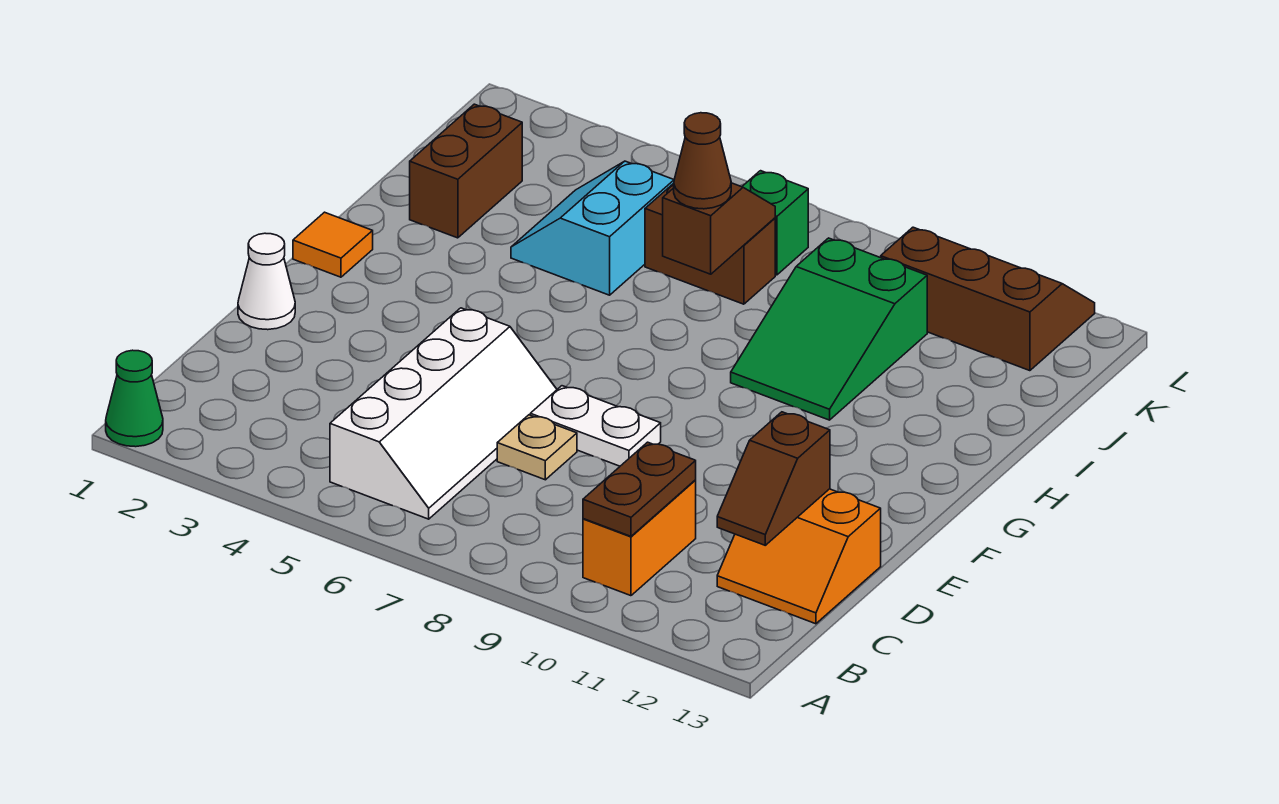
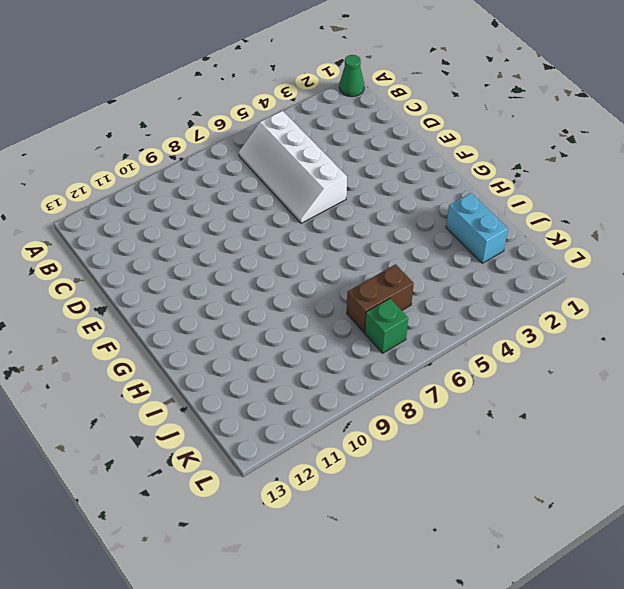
cyan 1x2 brick [446,193,508,263] -> brown 1x2 brick [410,104,522,238]
none -> orange 1x2 brick [583,480,696,596]
none -> orange 2x2 slope [717,489,881,624]
none -> tan 1x1 plate [497,415,577,480]

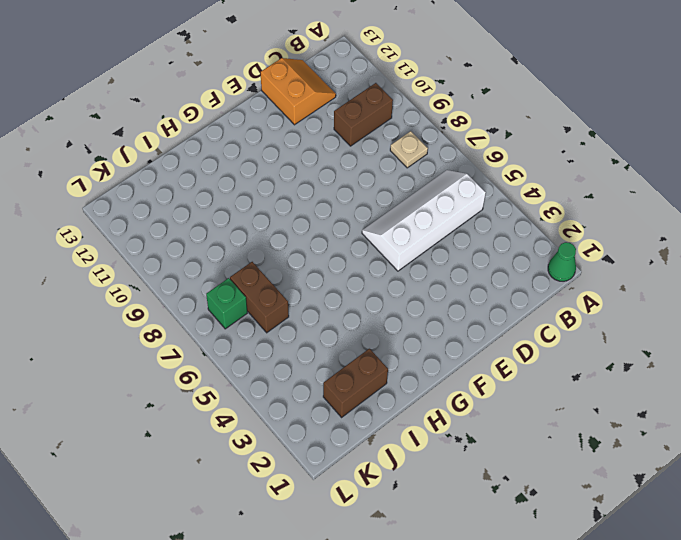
tan 1x1 plate [390,131,428,168] -> tan 1x1 plate moved to [497,415,577,480]
brown 1x2 brick [334,83,393,146] -> orange 1x2 brick [583,480,696,596]
none -> white 1x1 cone [238,233,295,330]
none -> white 1x2 plate [530,386,661,466]
none -> orange 1x1 tile [293,212,373,277]

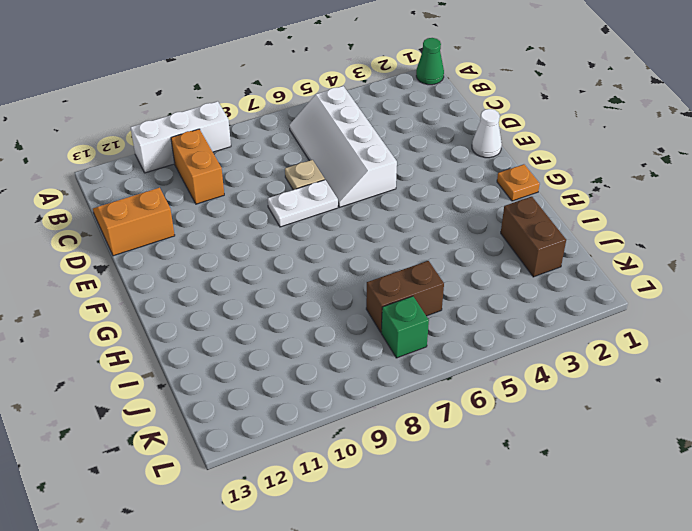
white 1x3 brick [130,101,231,173] -> none
orange 1x1 plate [497,164,540,201] -> orange 1x1 tile [293,212,373,277]
none -> green 2x3 slope [731,238,927,420]
none -> cyan 2x2 slope [511,161,674,295]
none -> brown 2x3 slope [881,227,1095,371]

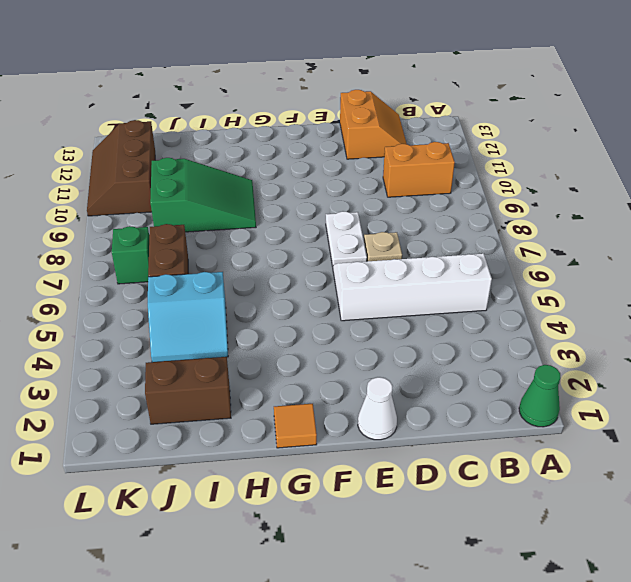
none -> brown 1x2 plate [583,442,696,536]
none -> brown 1x2 slope [717,412,830,545]
none -> brown 1x2 slope [663,183,775,274]

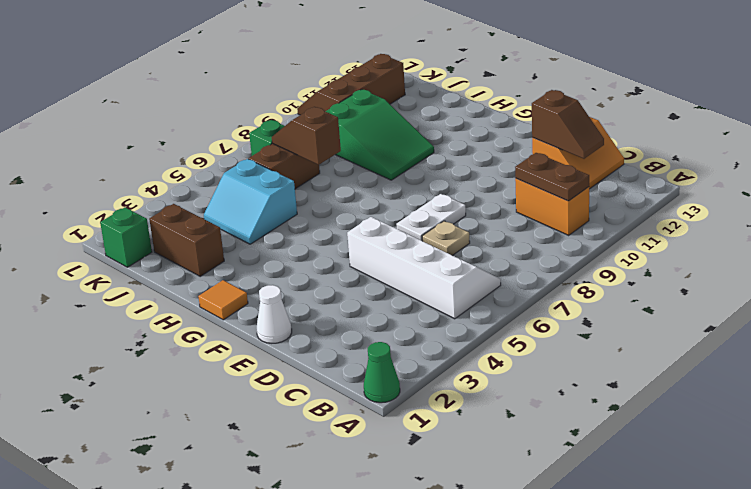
green 1x1 brick [100,207,152,267] -> none
none -> brown 1x1 cone [674,113,731,209]

